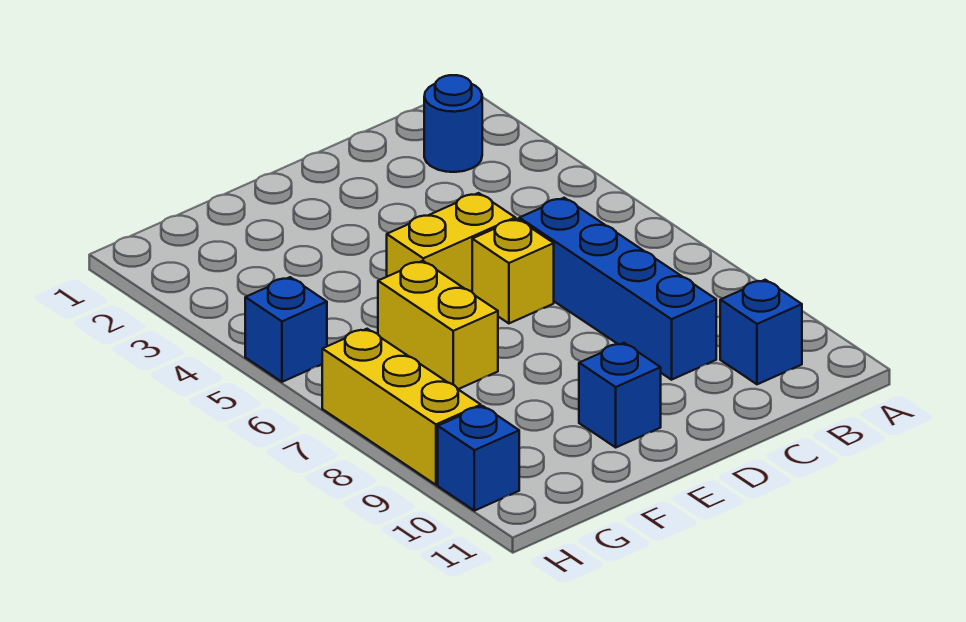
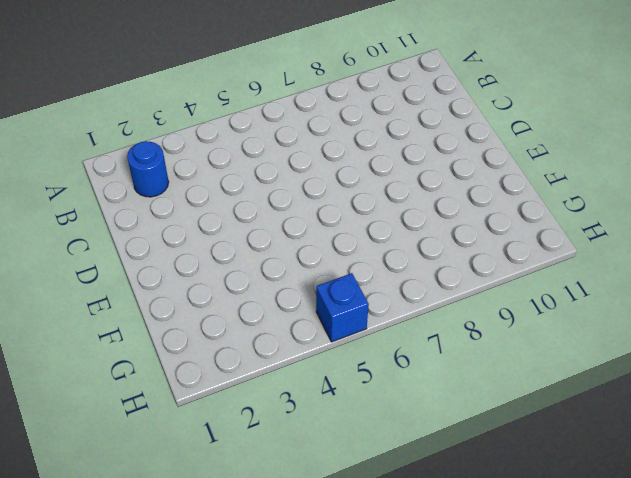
none -> blue 1x1 brick [720,280,802,384]
none -> blue 1x4 brick [519,198,716,380]

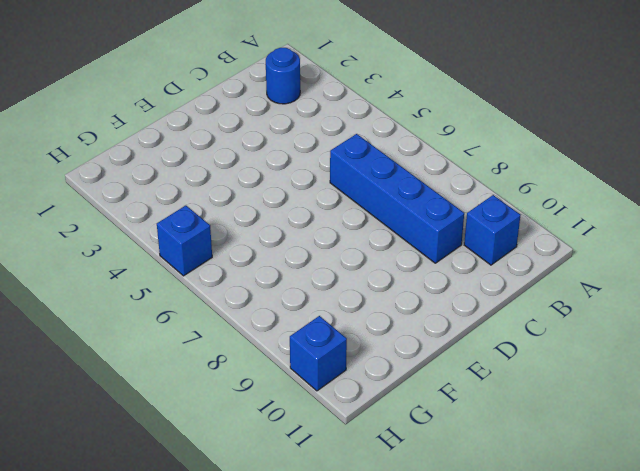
none -> yellow 1x2 brick [387,193,515,292]
none -> yellow 1x1 brick [472,219,554,323]

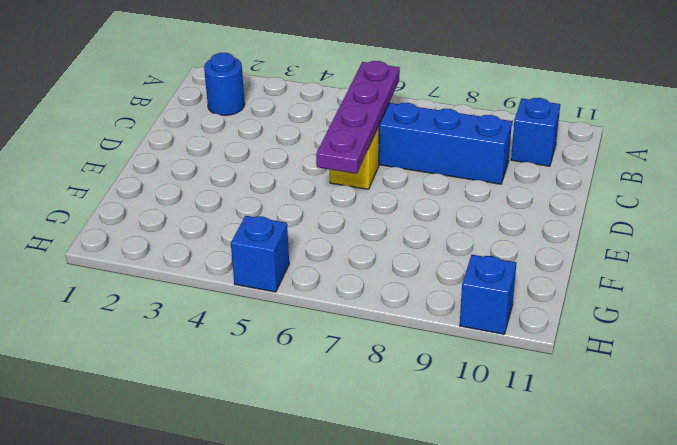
purple 1x4 plate [316,61,400,174] -> none
none -> yellow 1x2 brick [387,193,515,292]
none -> blue 1x1 brick [579,343,661,447]

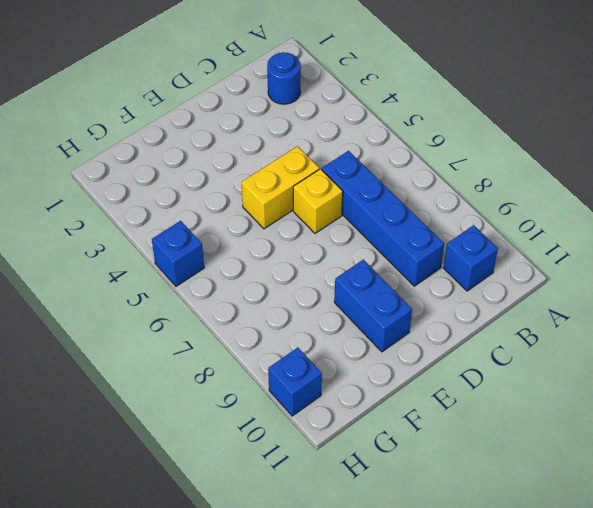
blue 1x2 brick [334,260,412,352] -> blue 1x1 brick [579,343,661,447]
none -> yellow 1x2 brick [378,261,498,389]
none -> yellow 1x3 brick [322,329,481,485]

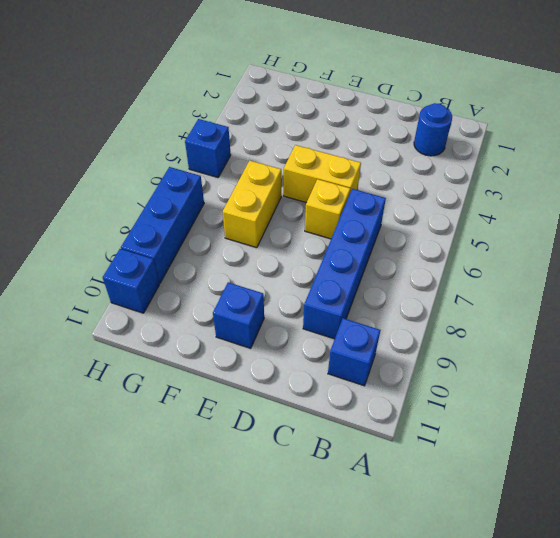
blue 1x3 brick [121,167,204,283] -> yellow 1x3 brick [322,329,481,485]

